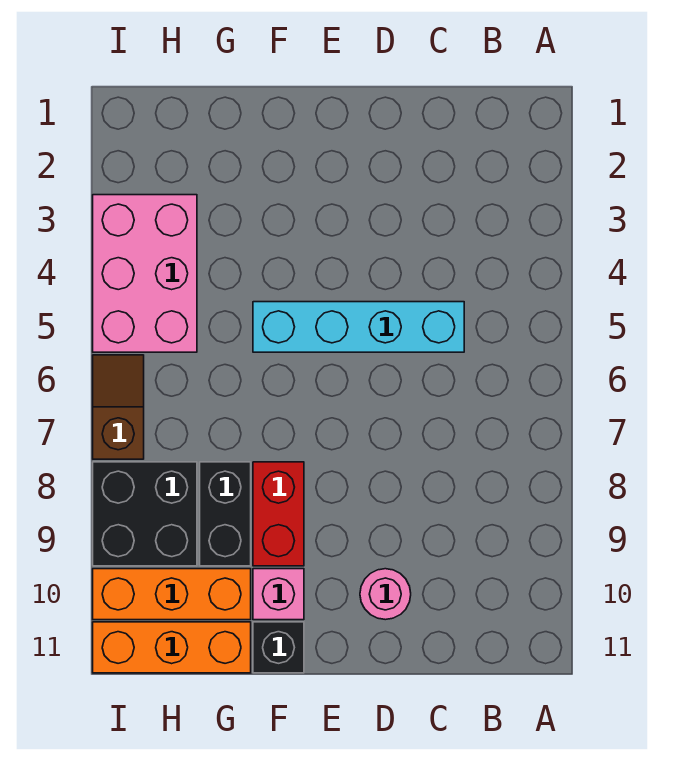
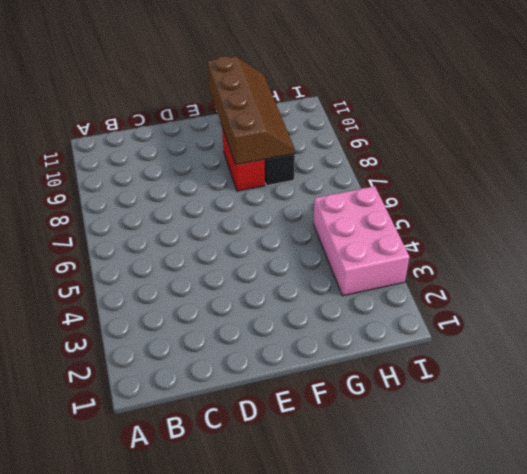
brown 2x4 slope [207,56,295,165] -> none
none -> cyan 1x4 brick [253,302,464,352]
none -> pink 1x1 round brick [360,569,411,620]

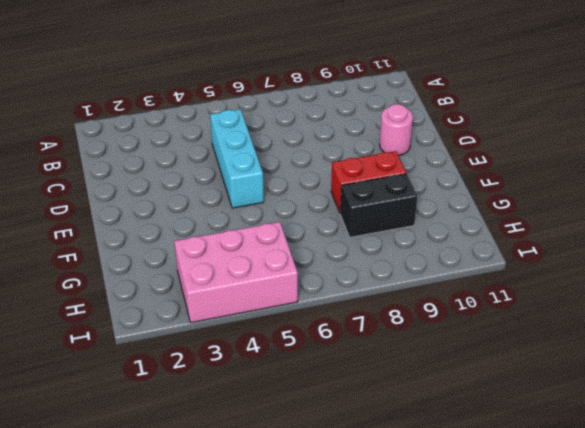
cyan 1x3 brick [210,109,264,208] -> cyan 1x4 brick [253,302,464,352]
none -> pink 1x1 brick [253,569,304,620]
none -> black 1x1 brick [253,622,304,673]

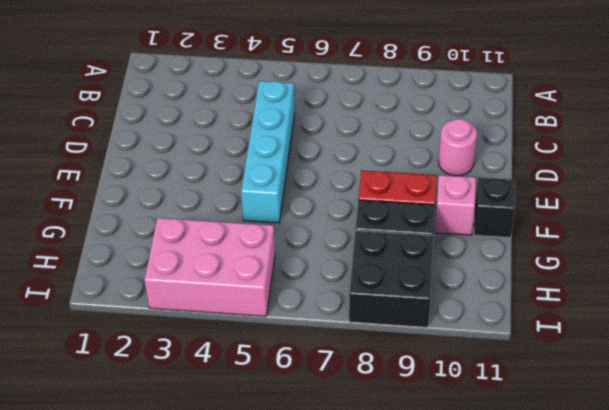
none -> orange 1x3 brick [93,569,251,620]
none -> orange 1x3 brick [93,622,251,673]

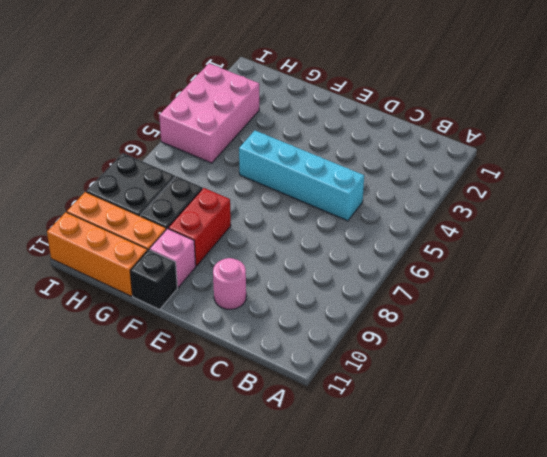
none -> brown 1x2 slope [93,355,144,459]

